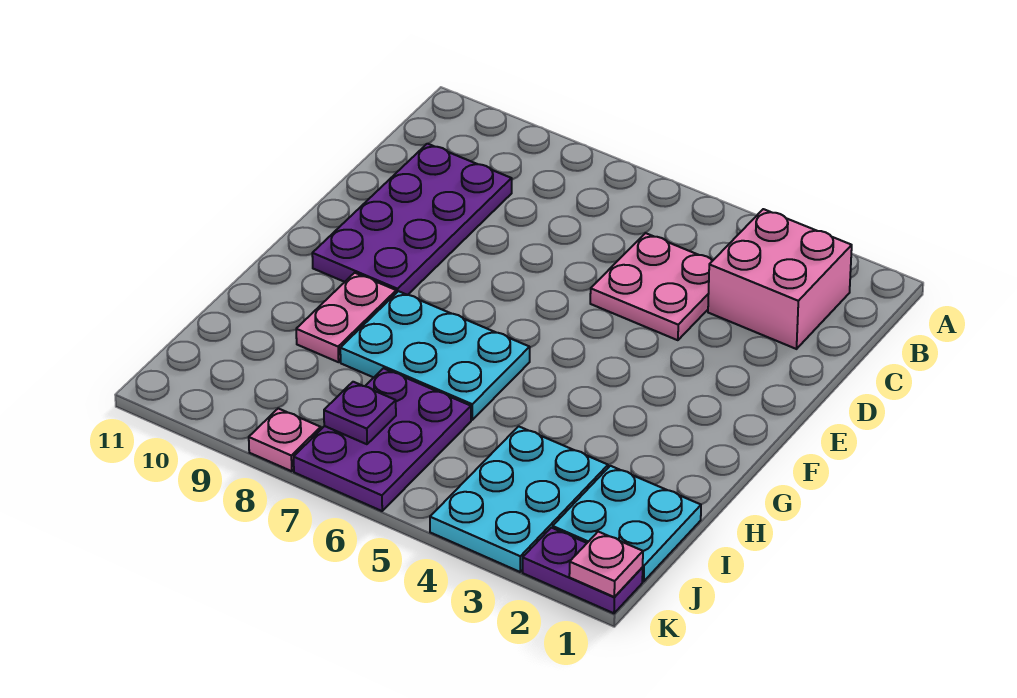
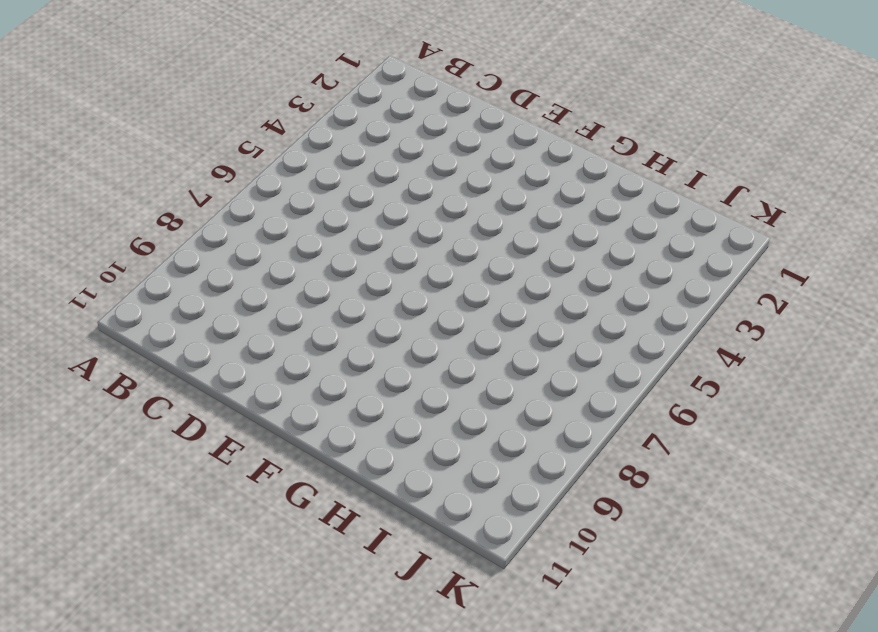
none -> pink 2x2 brick [708,209,852,349]
none -> pink 2x2 plate [590,233,712,340]
none -> purple 2x4 plate [312,144,512,295]

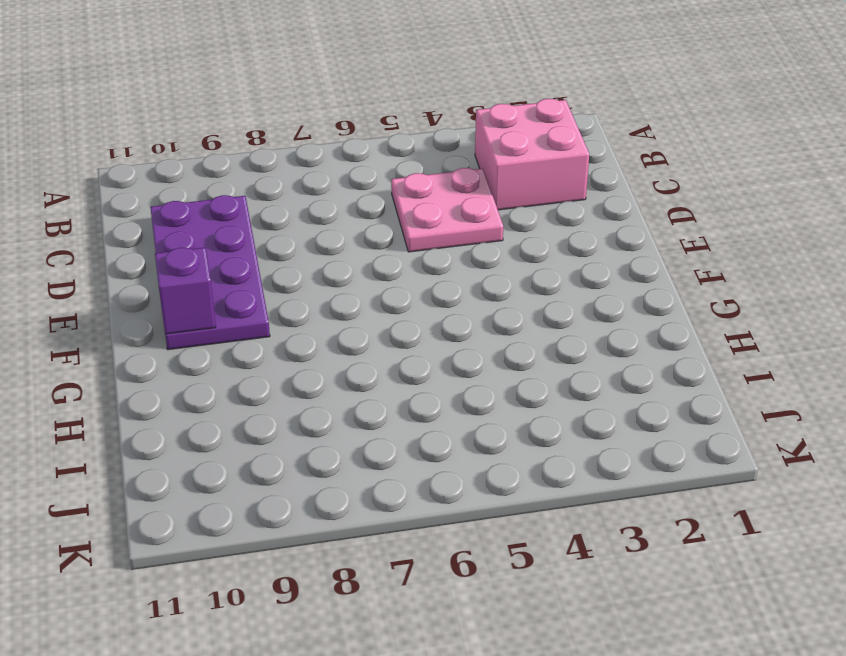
purple 1x1 brick [155,248,216,334] -> none
none -> cyan 2x3 plate [340,291,530,420]
none -> pink 1x2 plate [296,273,396,362]
none -> cyan 2x2 plate [553,466,701,581]

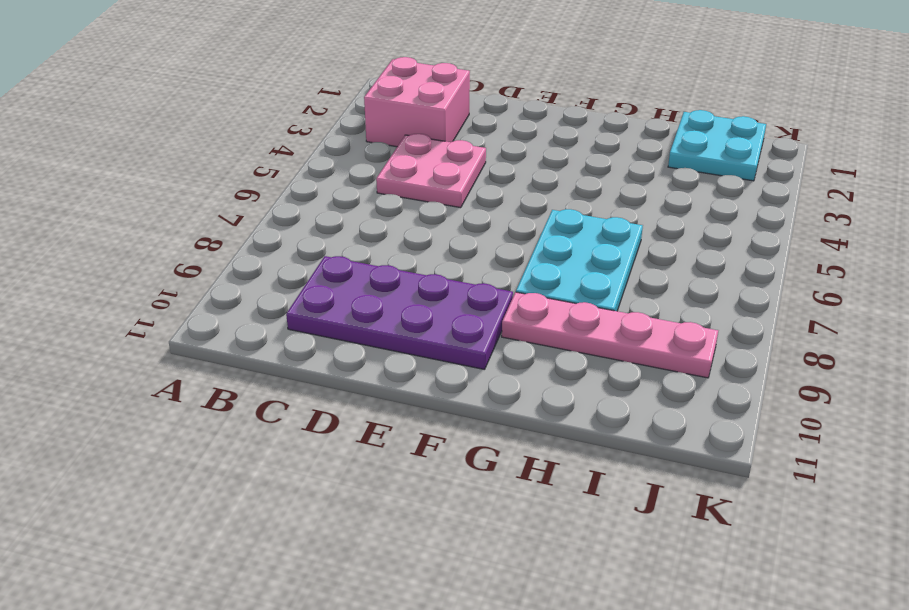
pink 1x4 plate [502,292,718,378] -> pink 1x2 plate [296,273,396,362]
none -> cyan 2x3 plate [430,426,608,572]
none -> purple 2x3 plate [294,368,471,511]
none -> purple 1x2 plate [523,528,643,613]

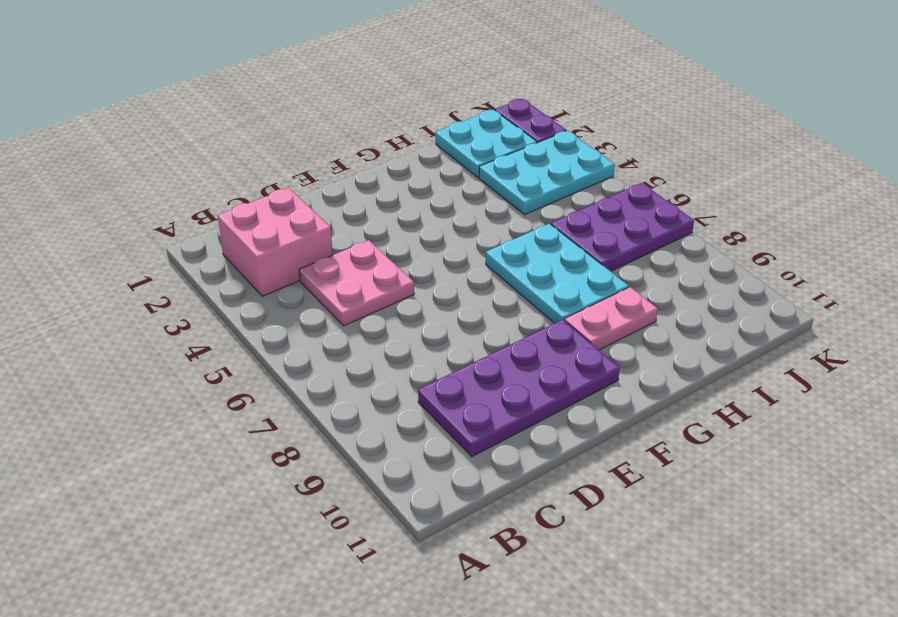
none -> pink 1x1 plate [249,408,321,471]
none -> purple 1x1 plate [324,382,396,444]
none -> pink 1x1 plate [569,532,643,597]

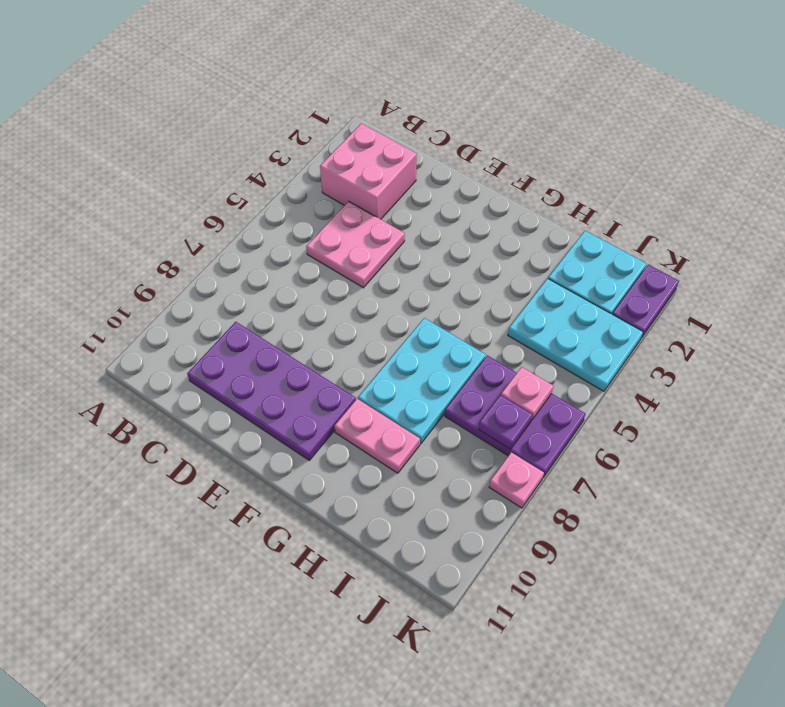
pink 1x1 plate [501,367,553,420] -> pink 1x1 plate moved to [569,532,643,597]

